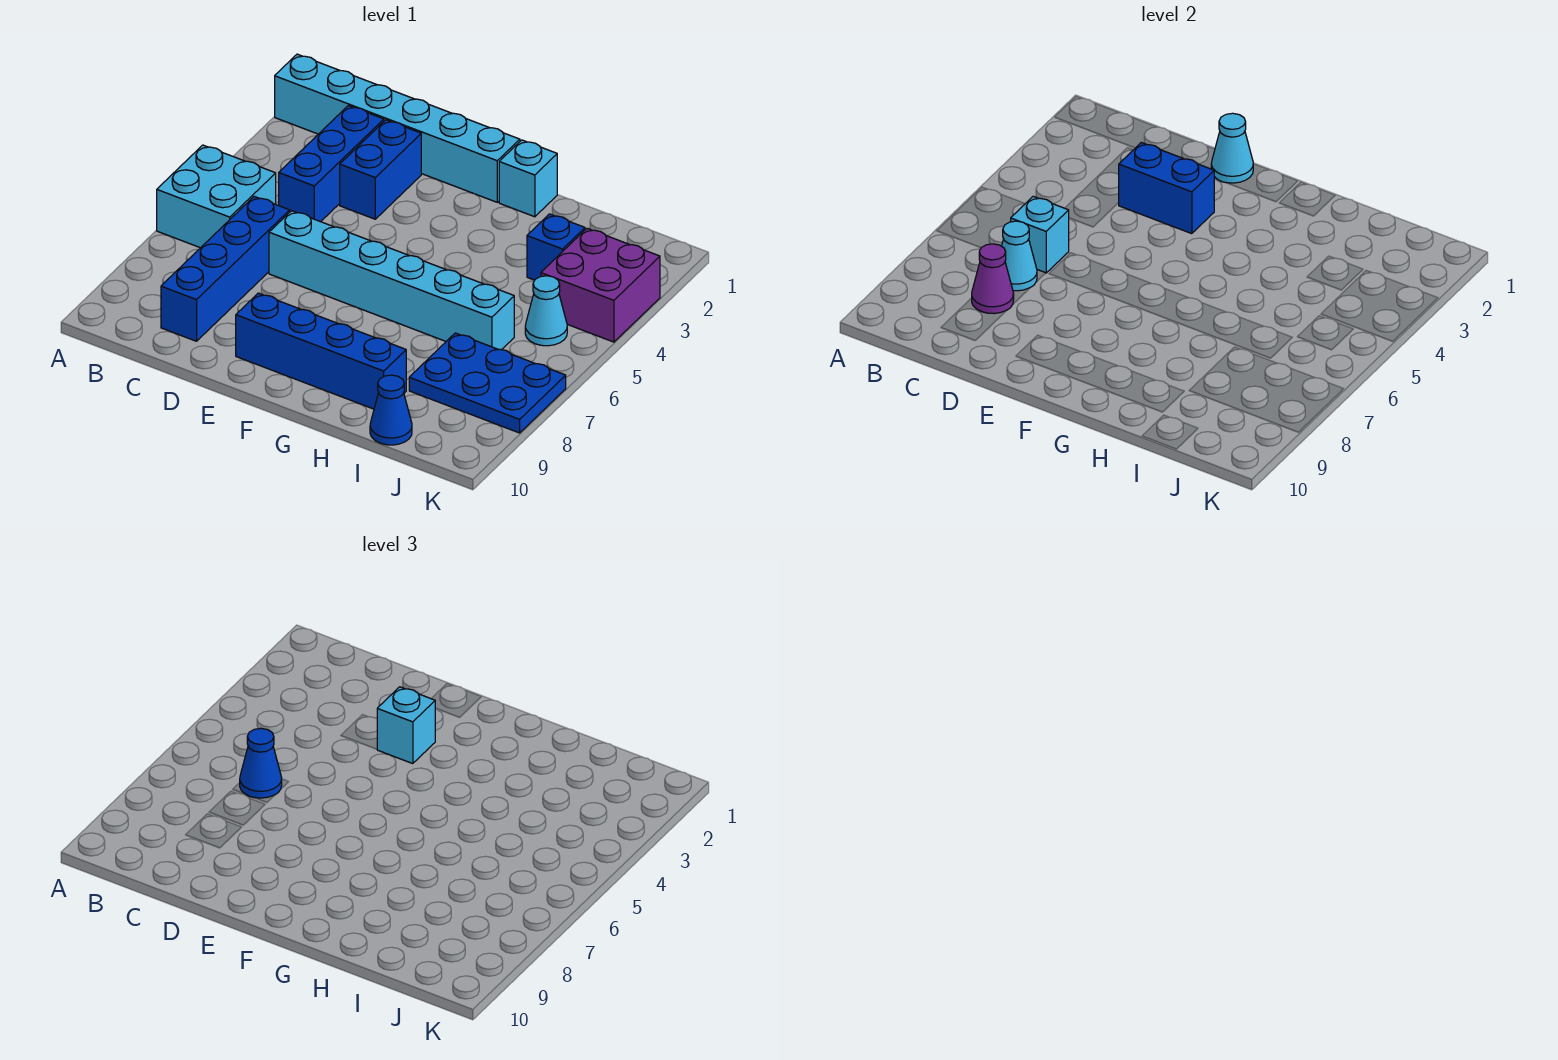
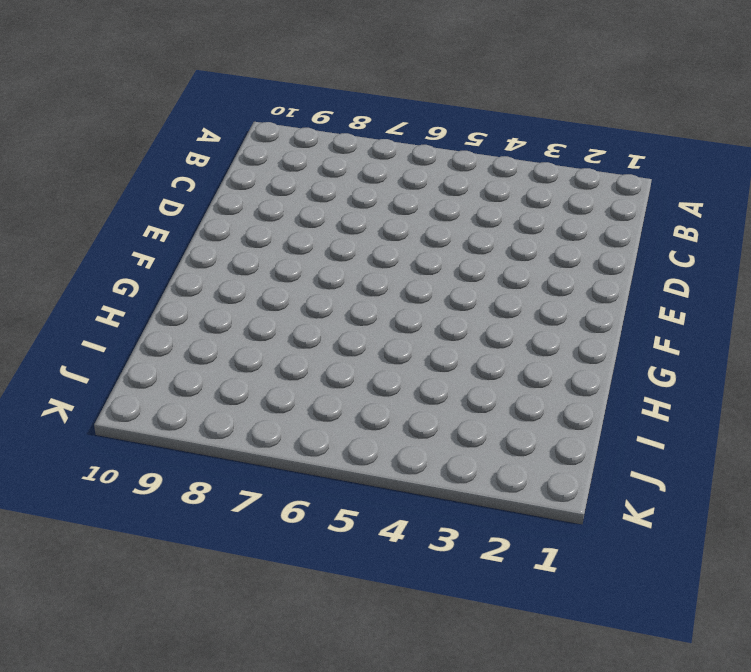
none -> cyan 1x6 brick [275,54,520,202]
none -> cyan 2x2 brick [157,145,276,248]
none -> blue 1x3 brick [279,106,384,222]

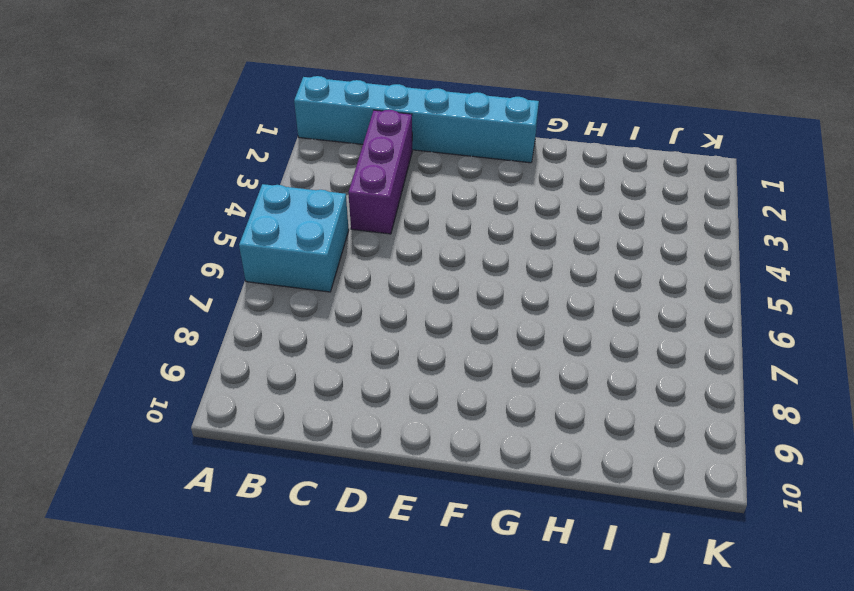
purple 1x3 brick [348,110,412,234] -> blue 1x3 brick [279,106,384,222]
none -> blue 1x4 brick [161,196,290,341]
none -> blue 1x2 brick [340,120,421,219]
none -> cyan 1x6 brick [269,211,514,350]

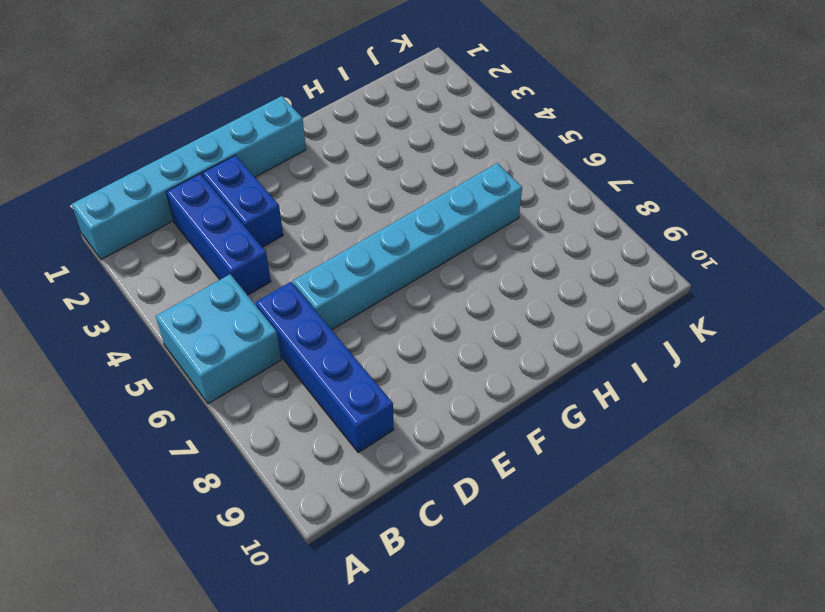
none -> blue 1x4 brick [236,293,406,409]
none -> cyan 1x1 brick [499,140,557,217]
none -> blue 1x1 brick [527,214,585,280]

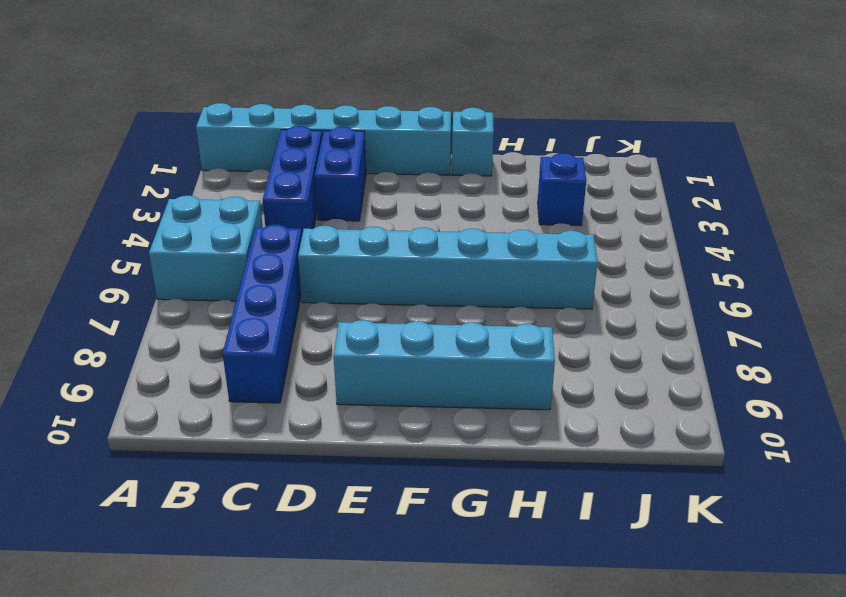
cyan 1x4 brick [334,320,555,410] -> blue 1x4 brick [236,293,406,409]
none -> blue 2x3 plate [409,333,566,433]
none -> blue 1x1 cone [370,375,412,445]
none -> purple 2x2 brick [541,228,660,342]

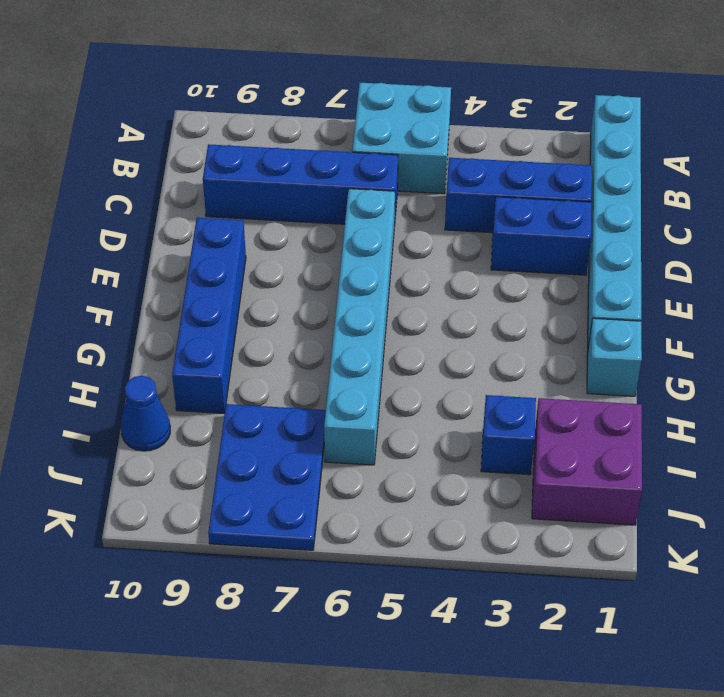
purple 2x2 brick [532,398,642,525] -> purple 2x2 brick moved to [541,228,660,342]
none -> cyan 1x1 cone [525,276,567,346]
none -> cyan 1x1 brick [1011,196,1069,273]
none -> cyan 1x1 cone [1002,221,1037,291]

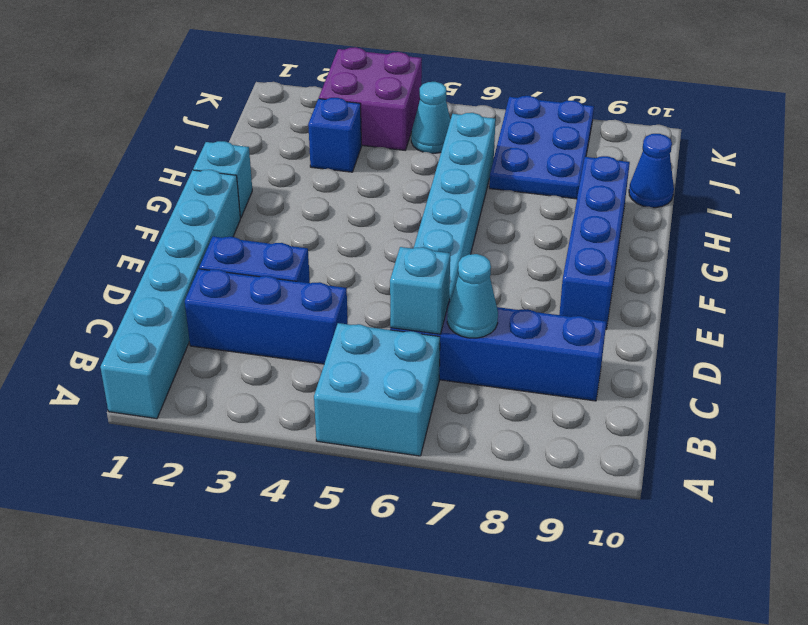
none -> purple 1x1 cone [972,244,1014,314]
none -> blue 1x2 brick [1119,143,1214,234]
none -> cyan 1x1 cone [1211,113,1253,183]

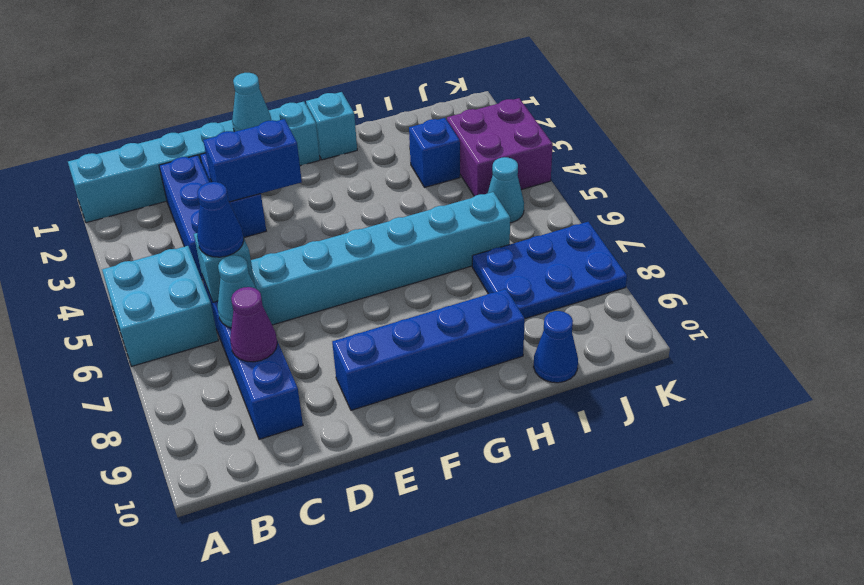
none -> cyan 1x1 brick [377,687,435,764]

